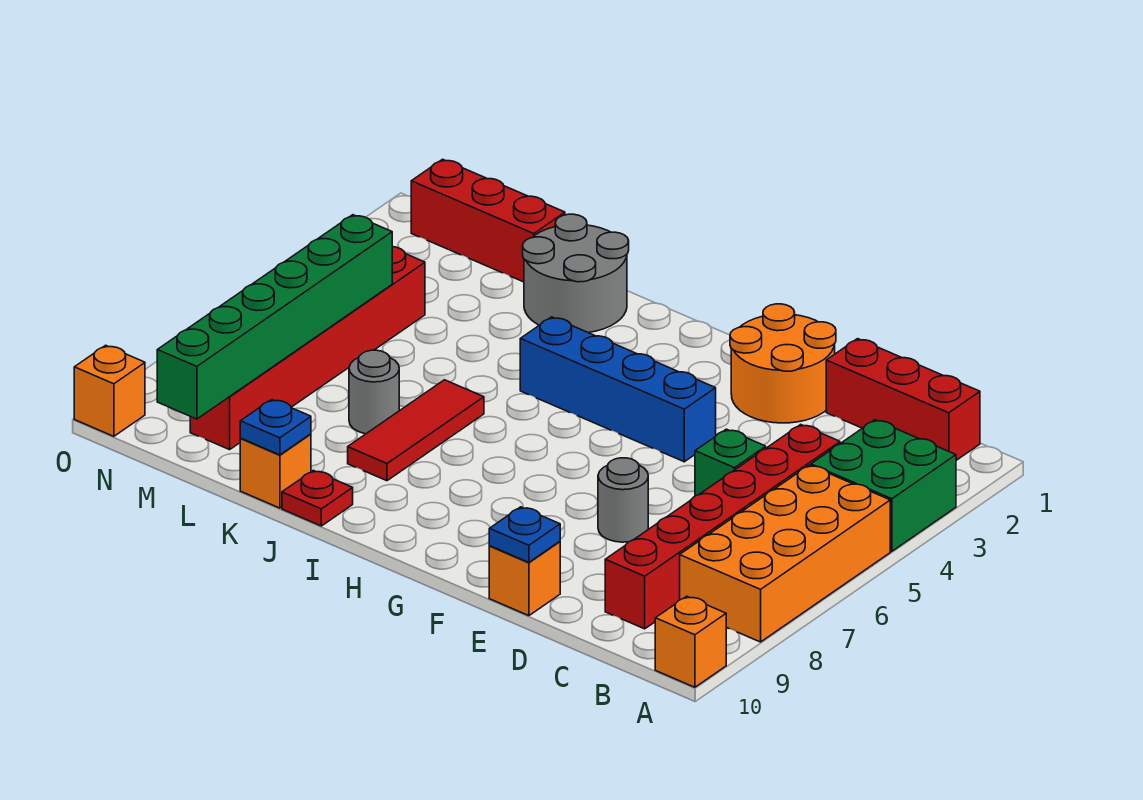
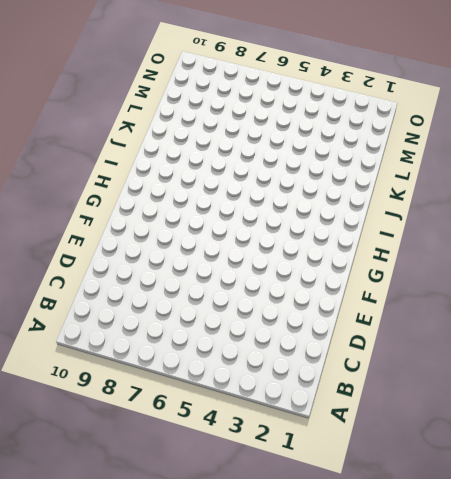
none -> green 2x2 brick [811,420,956,551]
none -> orange 2x4 brick [680,465,890,642]
none -> orange 1x1 brick [655,596,726,687]

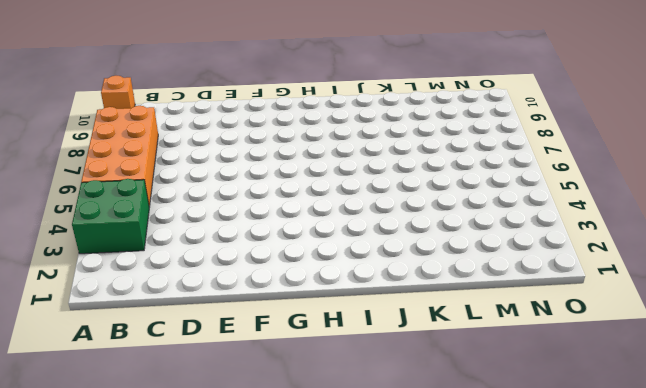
none -> red 1x3 brick [826,339,980,460]
none -> red 1x6 brick [605,424,840,629]
none -> green 1x1 brick [695,429,766,496]

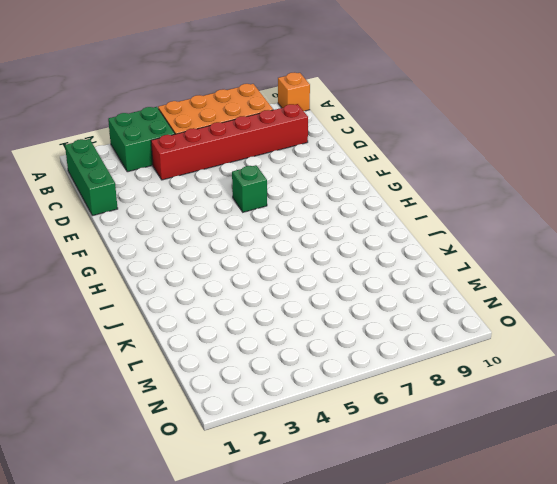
green 1x3 brick [65,139,118,216] -> red 1x3 brick [826,339,980,460]
green 1x1 brick [232,165,267,212] -> green 1x1 brick moved to [695,429,766,496]
none -> orange 2x2 round brick [730,304,836,423]
none -> grey 1x1 round brick [598,458,648,542]
none -> orange 1x1 brick [489,542,560,616]

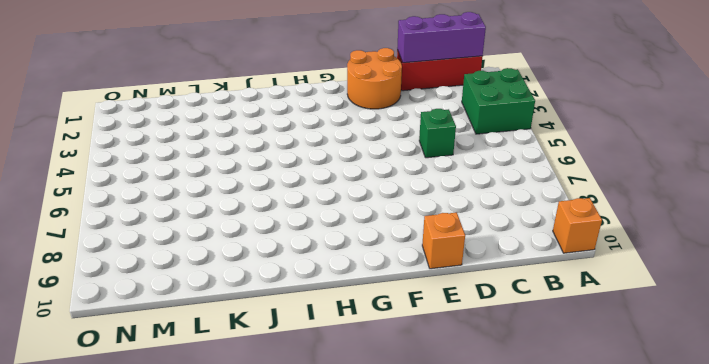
purple 1x3 brick [397,12,486,63] -> none
none -> orange 2x4 brick [680,465,890,642]
none -> red 1x6 brick [605,424,840,629]
none -> grey 1x1 round brick [598,458,648,542]

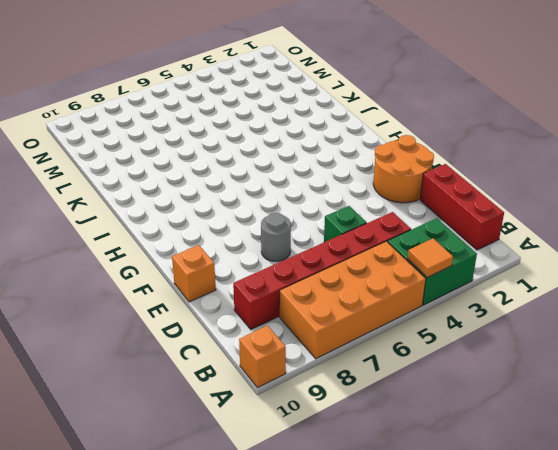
orange 1x1 tile [408,239,453,277] -> none
none -> blue 1x4 brick [520,317,716,462]
none -> grey 2x2 round brick [523,214,629,333]
none -> red 1x3 tile [348,380,484,481]

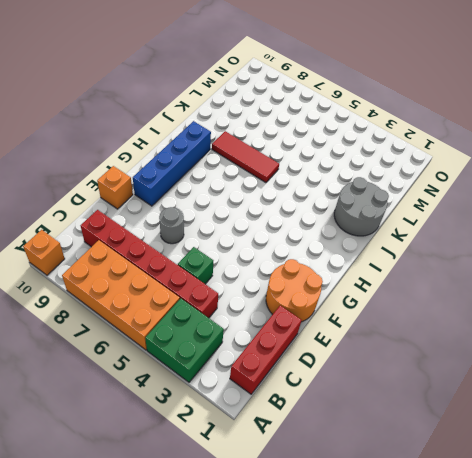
blue 1x4 brick [133,121,211,206] -> blue 1x4 brick moved to [520,317,716,462]
none -> red 1x1 plate [282,471,353,526]
none -> grey 1x1 round brick [349,350,399,434]
none -> orange 1x1 brick [240,434,311,508]

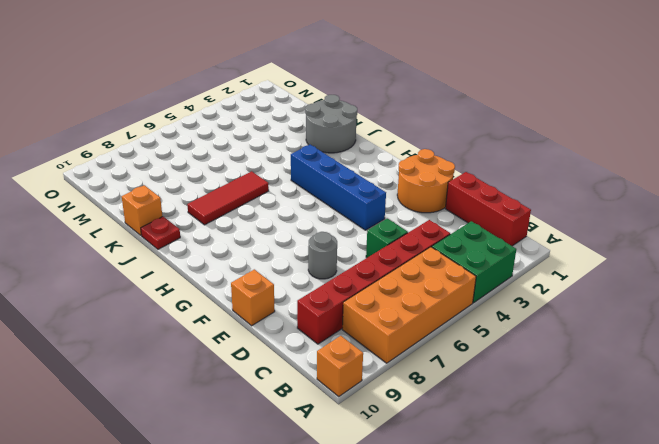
none -> grey 1x1 round brick [349,350,399,434]
none -> red 1x3 brick [411,159,565,282]
none -> red 1x6 brick [190,247,425,450]

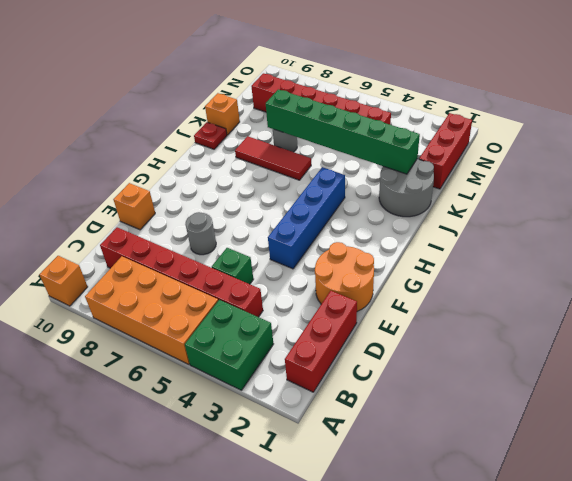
green 1x6 brick [266,89,420,174] -> green 1x6 brick moved to [157,215,392,419]
none -> orange 1x1 brick [74,345,145,436]
none -> blue 1x1 plate [489,507,560,562]
none -> blue 1x1 plate [240,399,311,455]

